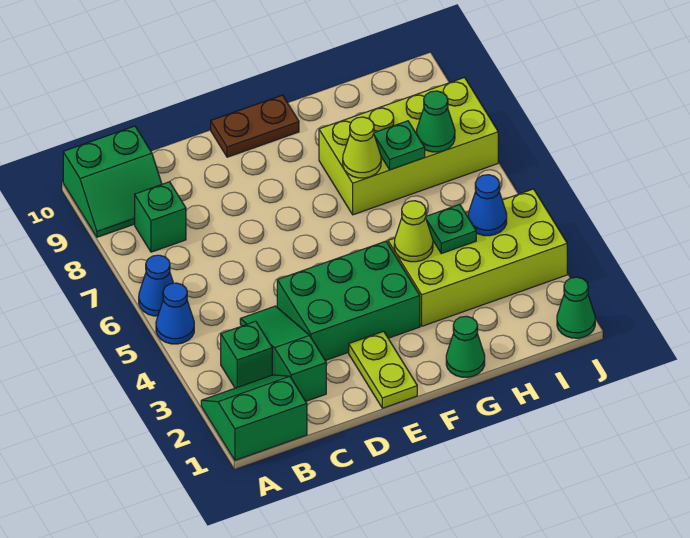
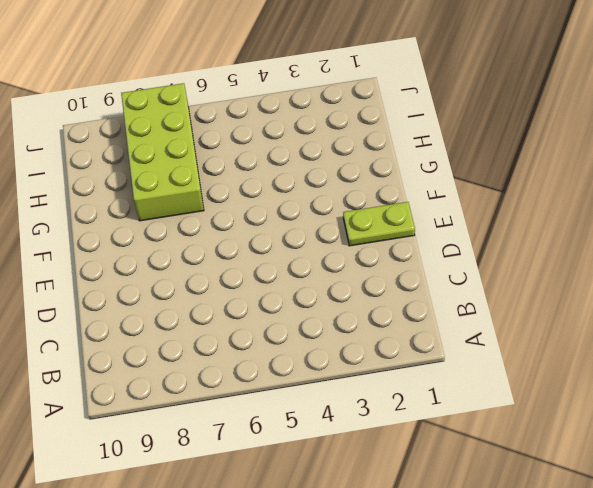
none -> green 2x2 slope [201,375,307,460]
none -> blue 1x1 cone [156,283,194,344]
none -> blue 1x1 cone [139,255,173,316]

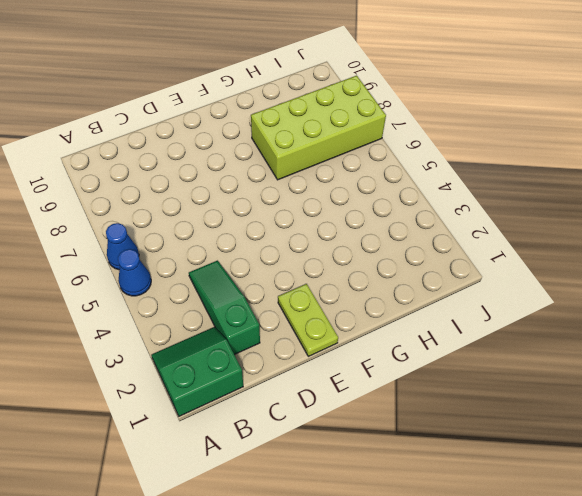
none -> green 2x2 slope [63,126,162,237]
none -> green 1x1 brick [221,321,272,388]
none -> green 1x1 brick [135,182,186,252]

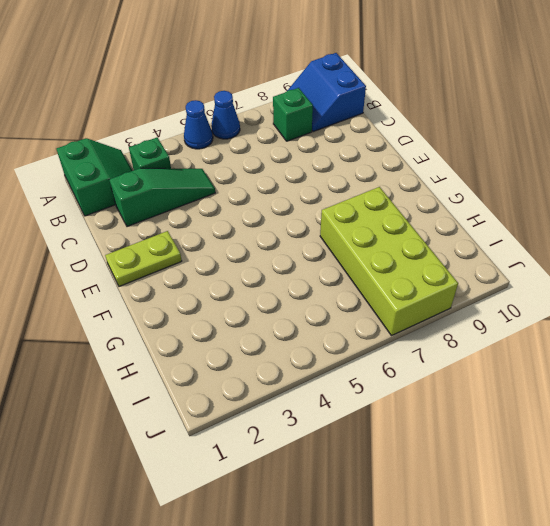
blue 2x2 slope [287,53,366,132] -> green 2x2 slope [63,126,162,237]
none -> green 2x3 brick [277,241,420,361]
none -> brown 1x2 plate [211,95,299,157]
none -> green 1x1 cone [446,316,485,377]

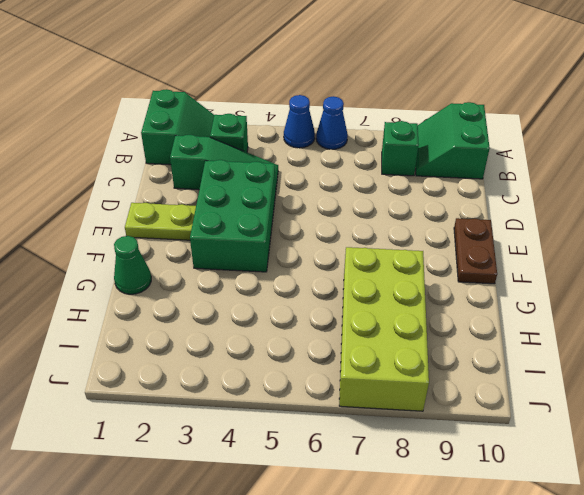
none -> lime 2x4 brick [388,189,567,326]
none -> green 1x1 cone [557,277,595,338]
none -> lime 1x1 cone [394,201,433,262]

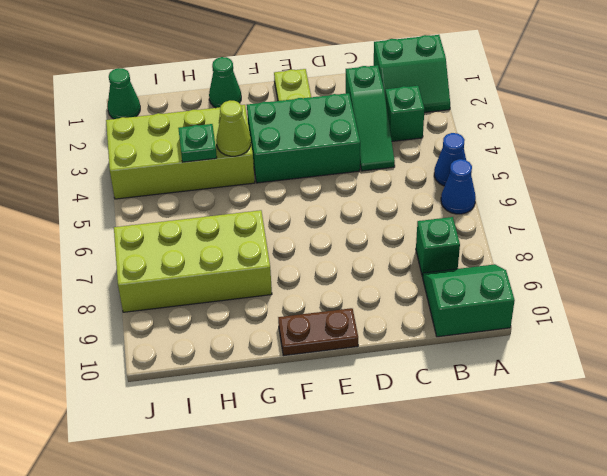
none -> lime 1x1 cone [343,117,381,178]
none -> green 1x1 plate [374,121,425,170]
none -> blue 1x1 cone [468,175,507,236]

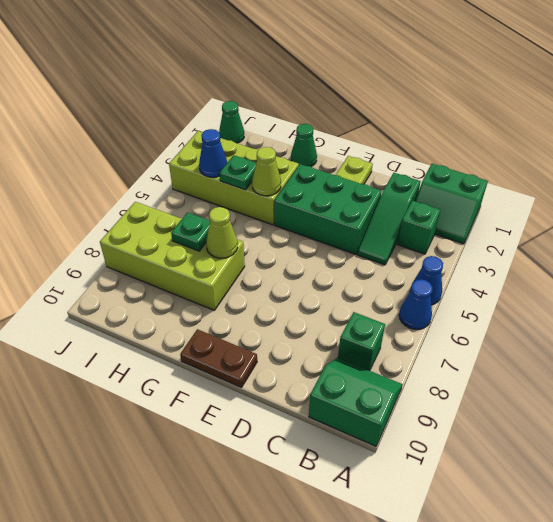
none -> green 1x1 cone [417,91,455,152]

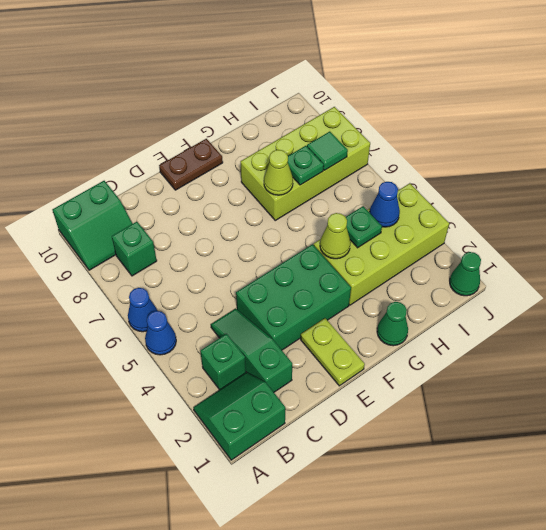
green 1x1 tile [307,132,348,170] -> green 1x1 cone [417,91,455,152]

